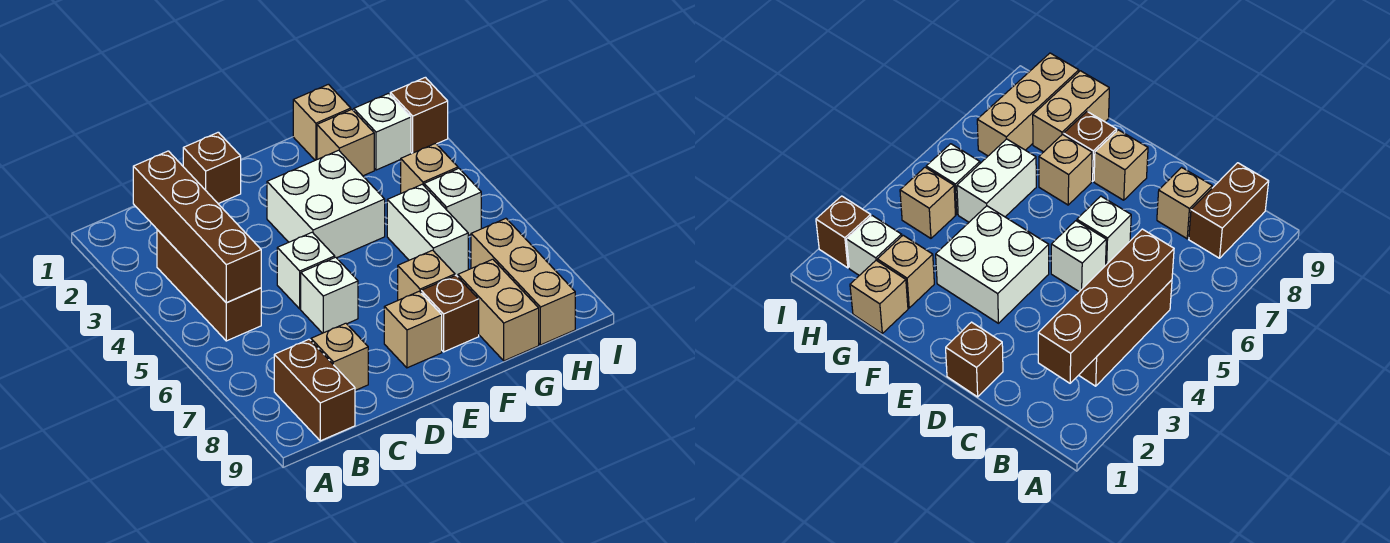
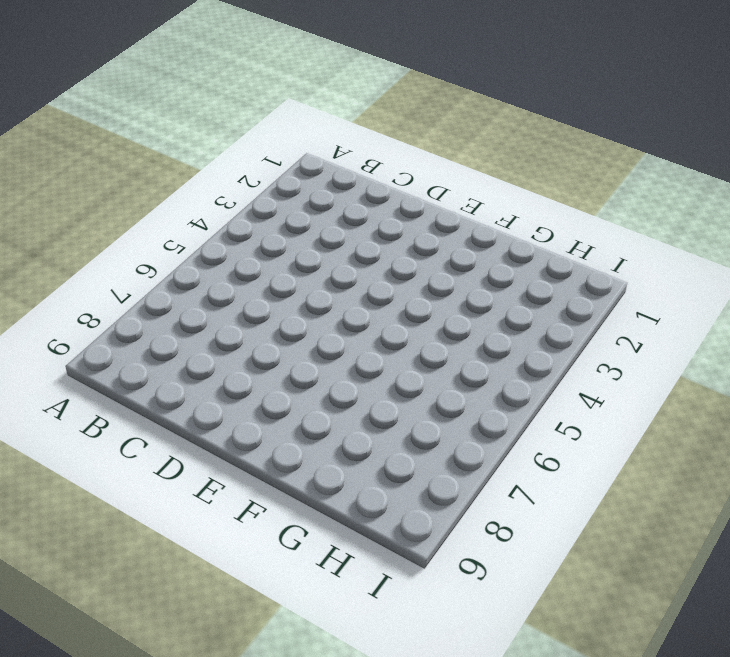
none -> brown 1x3 brick [157,230,261,341]
none -> brown 1x2 brick [274,339,355,441]
none -> tan 1x1 brick [311,323,368,390]

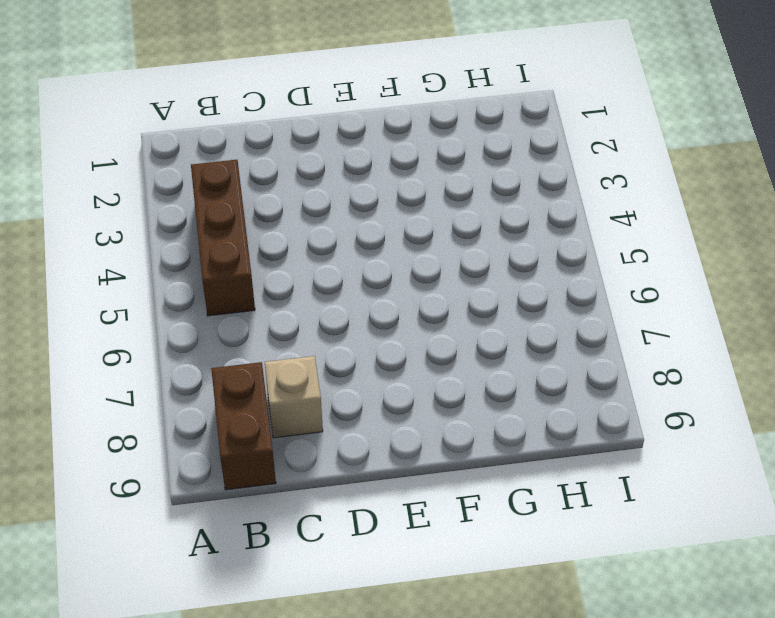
none -> brown 1x1 brick [183,132,241,204]
none -> white 1x1 brick [277,232,335,309]
none -> white 1x1 brick [301,257,358,333]

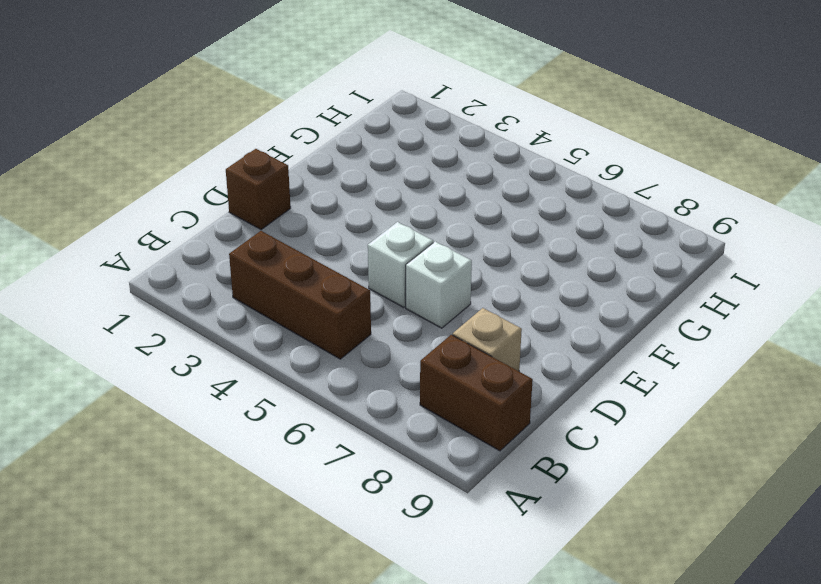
none -> white 2x2 brick [267,150,385,258]
none -> tan 1x1 brick [384,291,442,368]
none -> tan 1x1 brick [398,250,455,300]

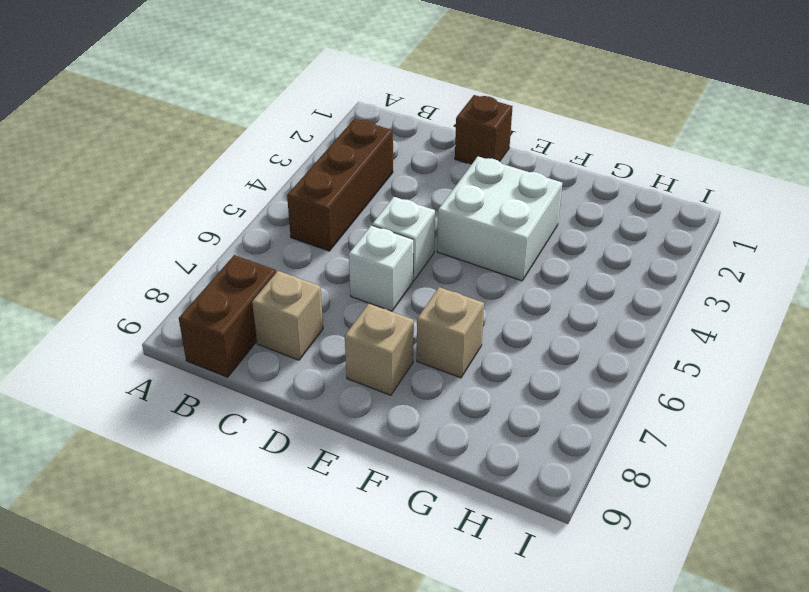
none -> brown 1x1 brick [421,275,479,352]
none -> tan 1x1 brick [293,84,351,160]
none -> tan 1x1 brick [317,109,374,176]

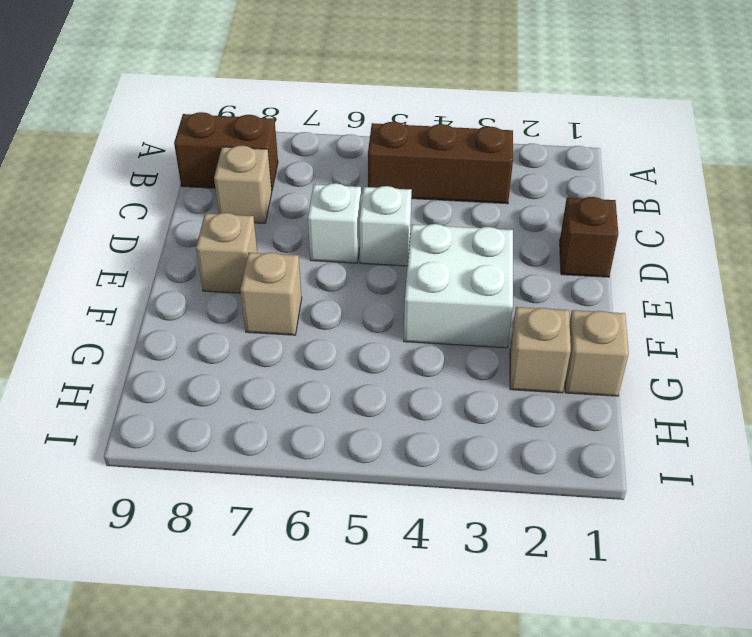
none -> brown 1x1 brick [421,275,479,352]
none -> white 1x2 brick [387,184,468,276]
none -> tan 1x2 brick [458,259,539,361]

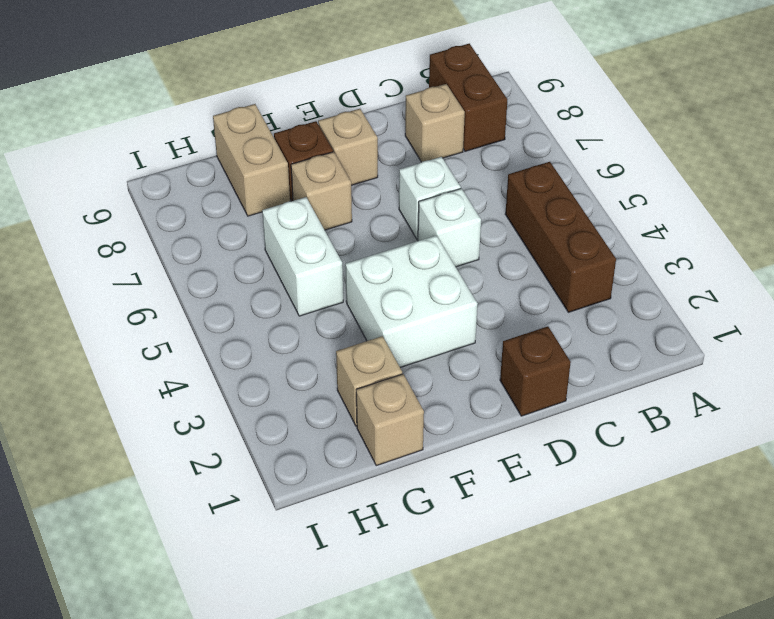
none -> white 1x1 brick [353,93,411,170]
none -> tan 1x1 brick [401,143,458,193]
none -> white 1x1 brick [424,168,481,236]

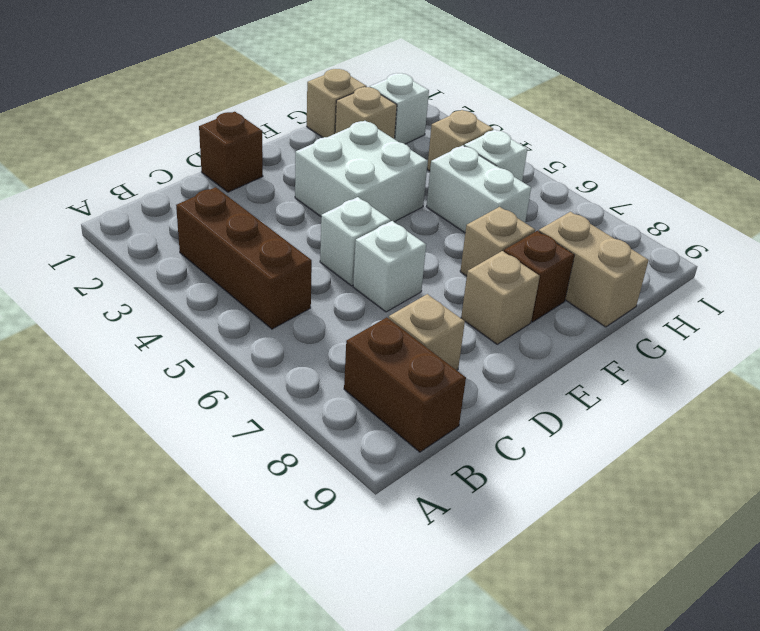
none -> tan 1x3 brick [471,218,575,345]
none -> brown 1x1 brick [390,77,448,153]
none -> brown 1x4 brick [133,151,261,303]

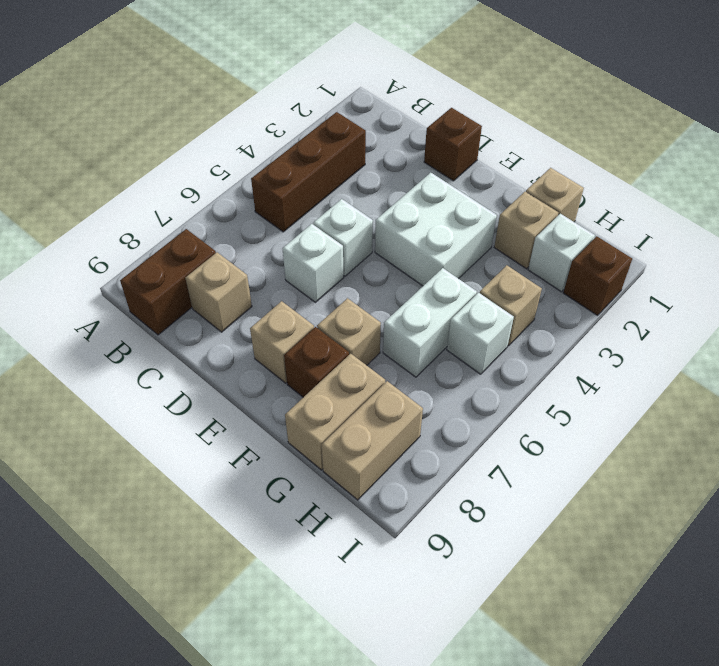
tan 1x2 brick [322,381,423,500] -> tan 1x3 brick [471,218,575,345]
none -> brown 1x4 brick [133,151,261,303]

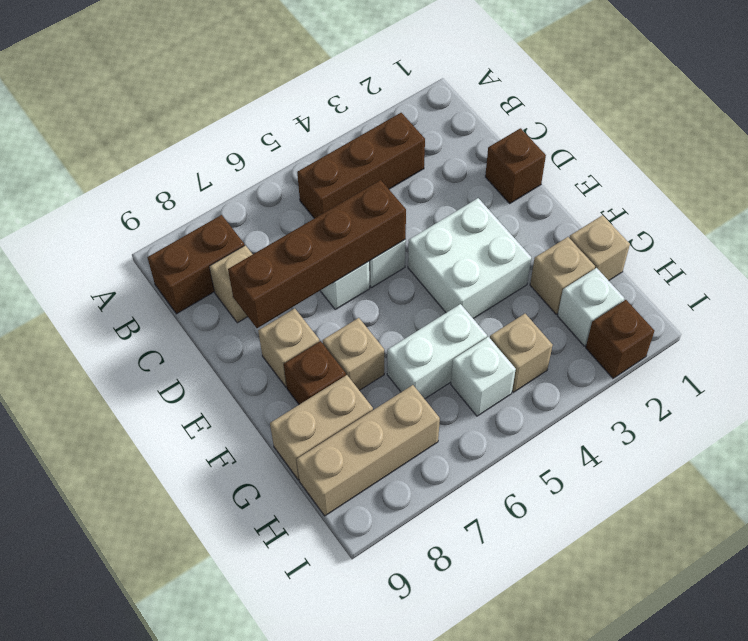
brown 1x4 brick [228,180,406,328] -> brown 1x4 brick moved to [133,151,261,303]

